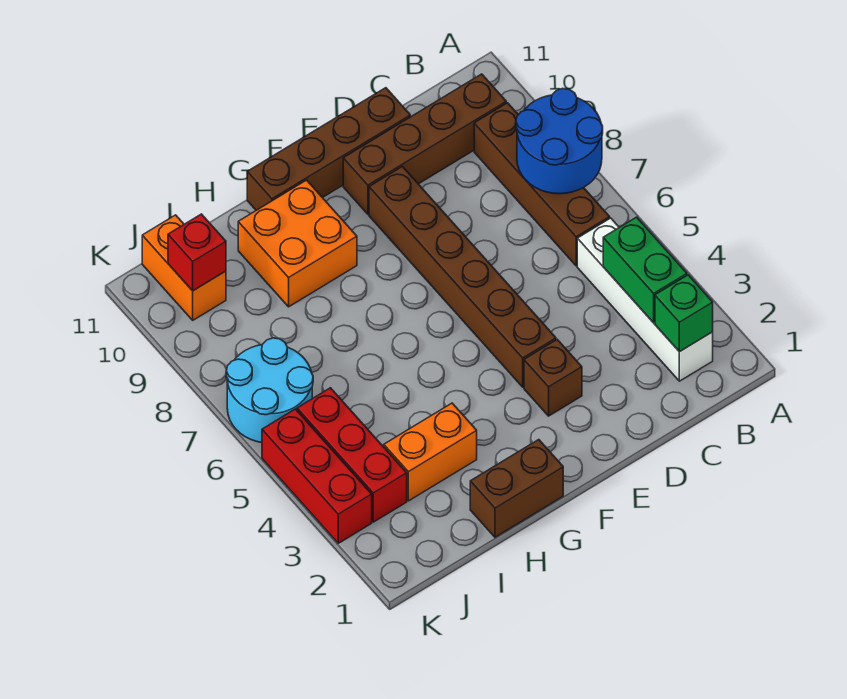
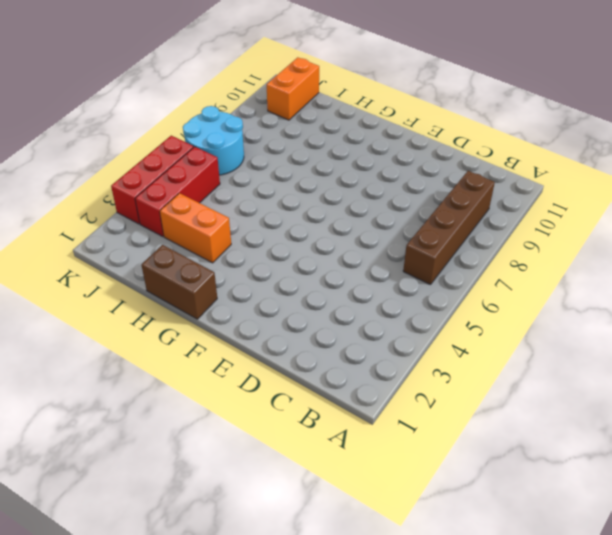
none -> white 1x4 brick [577,218,713,381]
none -> brown 1x4 brick [343,74,506,214]
none -> brown 1x4 brick [247,88,410,210]

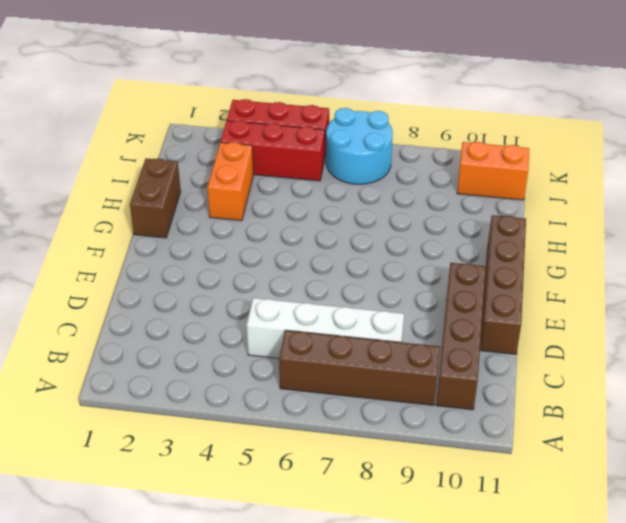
white 1x4 brick [247,298,404,358] -> white 1x4 brick moved to [577,218,713,381]
none -> brown 1x1 brick [524,340,582,416]
none -> brown 1x6 brick [369,167,556,387]
none -> orange 2x2 brick [238,180,357,307]

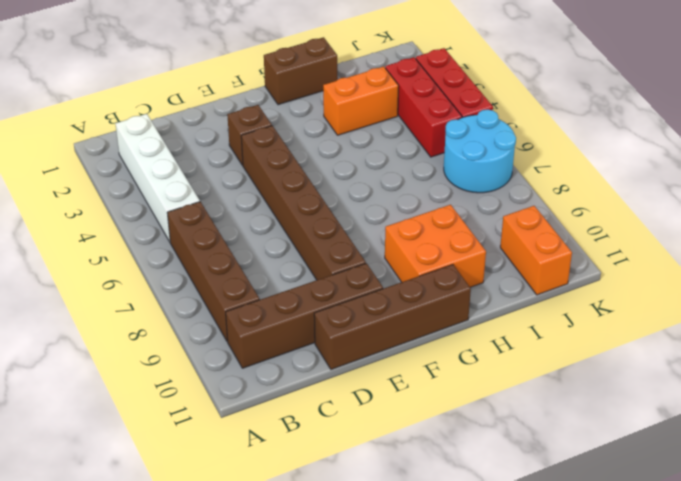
none -> blue 2x2 round brick [516,88,603,194]
none -> green 1x1 brick [655,275,713,352]
none -> green 1x2 brick [603,217,687,323]

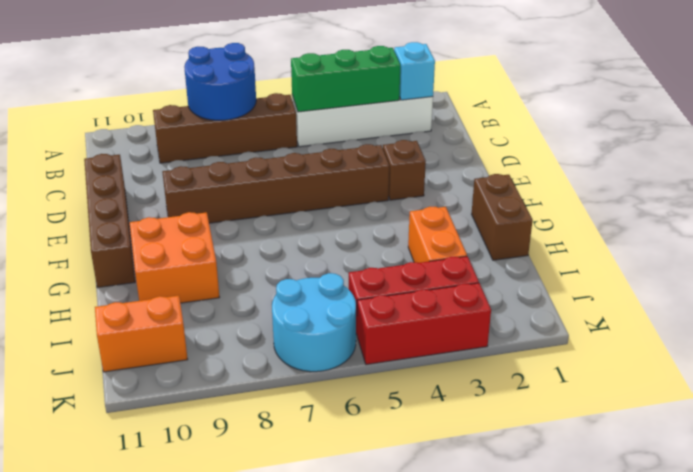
cyan 1x1 brick [394,42,435,100] -> green 1x1 brick [655,275,713,352]
green 1x3 brick [291,46,400,112] -> green 1x2 brick [603,217,687,323]
none -> brown 1x4 brick [343,74,506,214]
none -> red 1x1 brick [168,214,226,291]

